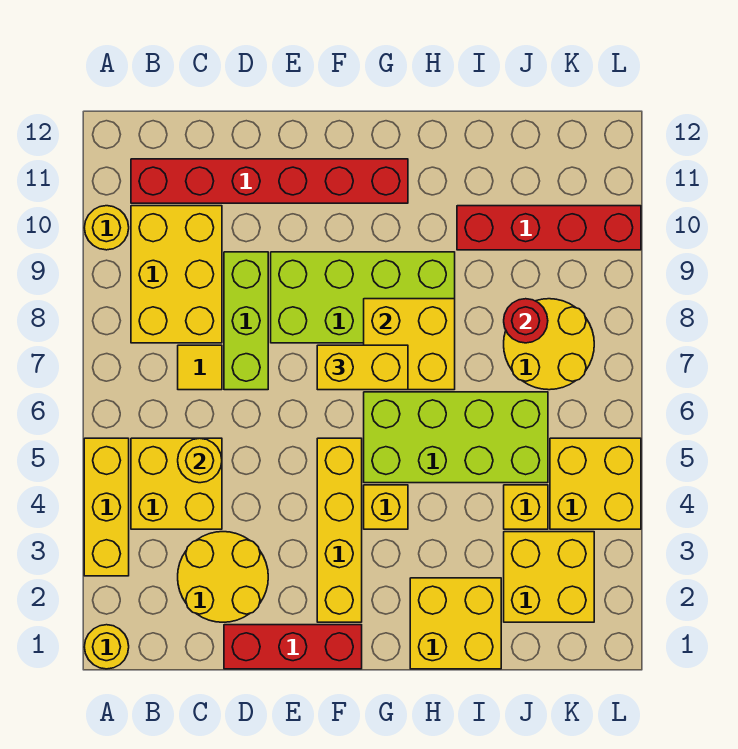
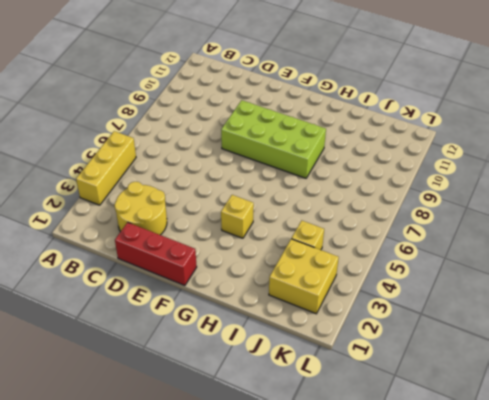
none -> yellow 1x1 round brick [84,625,129,669]
none -> yellow 1x1 round brick [84,206,129,250]
none -> yellow 2x2 brick [131,438,222,529]

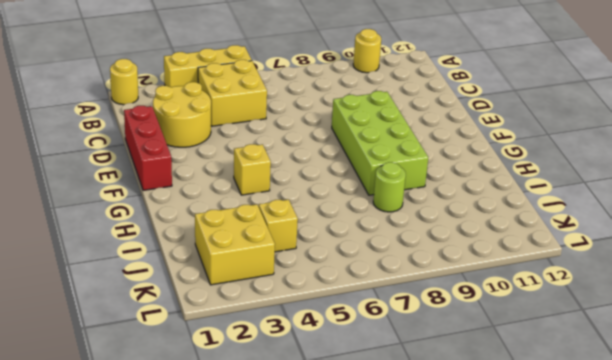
lime 1x1 round brick [373,162,406,212] -> none
none -> yellow 2x3 brick [131,206,222,343]
none -> red 1x6 brick [131,159,408,203]
none -> yellow 1x1 tile [178,345,222,390]

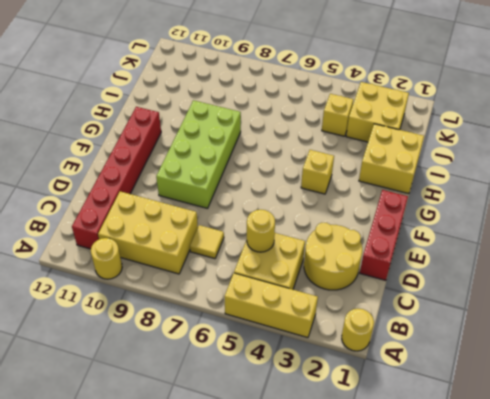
none -> lime 1x3 brick [224,252,268,390]
none -> yellow 1x4 brick [317,438,362,622]
none -> lime 2x4 brick [364,392,548,483]

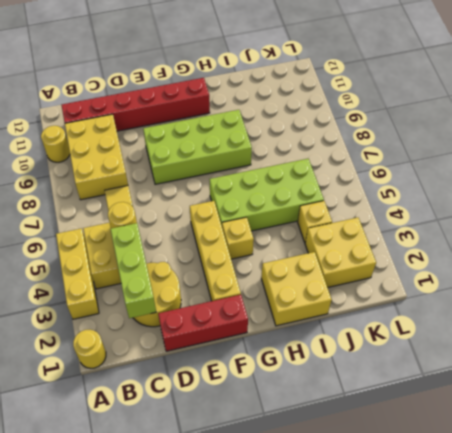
lime 1x3 brick [111,223,156,318] -> lime 1x3 brick moved to [224,252,268,390]
none -> red 1x4 brick [457,206,641,250]
none -> yellow 2x2 round brick [504,299,594,390]
none -> yellow 2x2 brick [550,438,641,529]

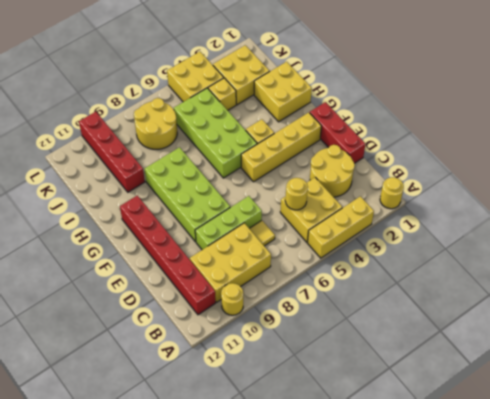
none -> yellow 2x2 brick [364,299,455,390]
none -> red 1x1 round brick [504,299,548,343]
none -> yellow 1x2 brick [317,345,408,390]

